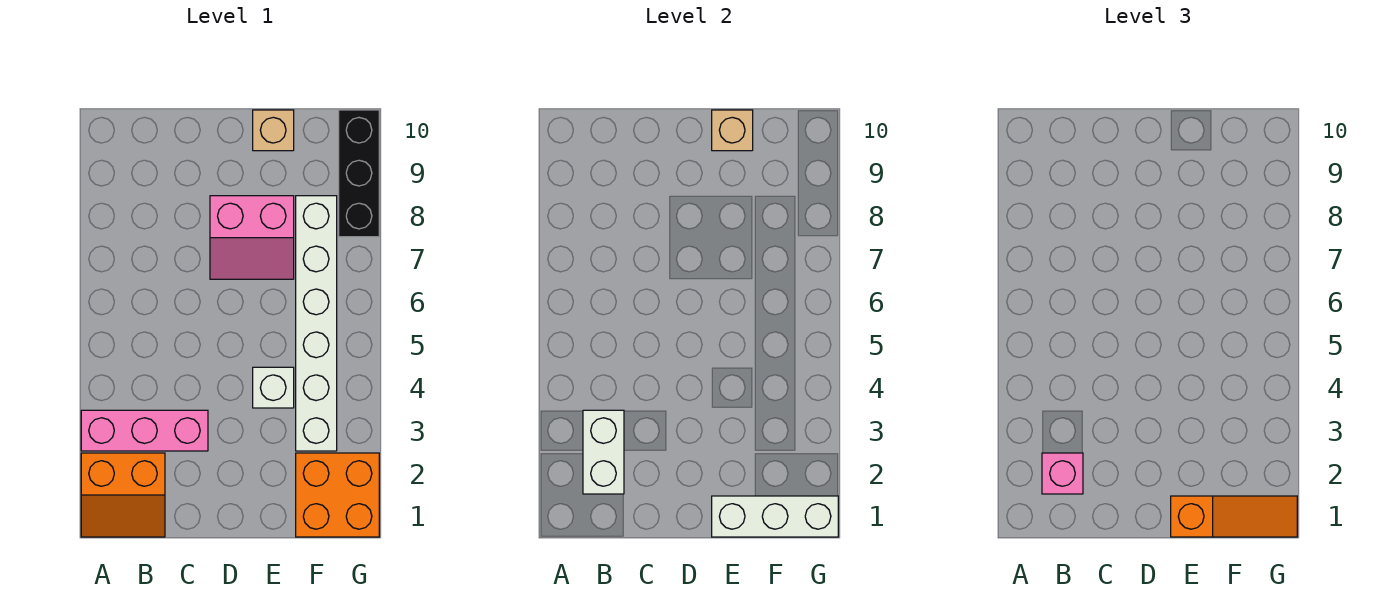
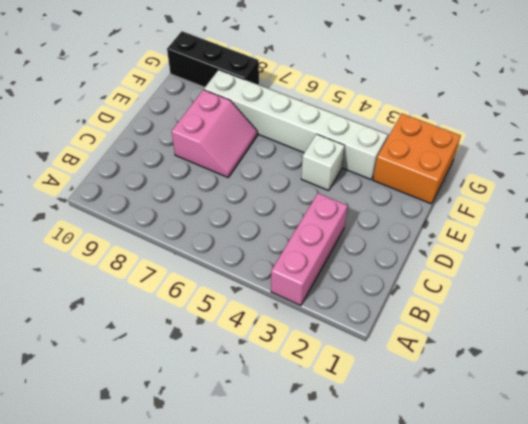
none -> orange 2x2 slope [81,453,165,537]
none -> tan 1x1 brick [253,110,294,151]
none -> white 1x2 brick [583,410,624,494]

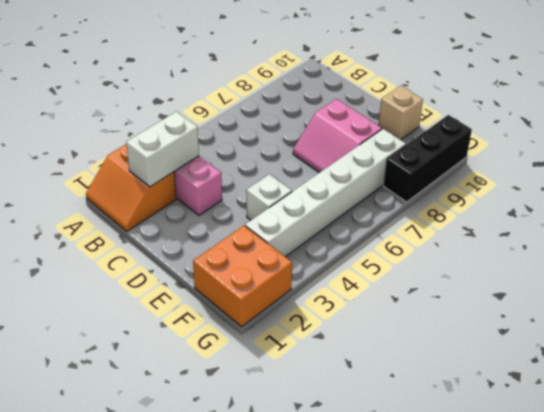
none -> white 1x3 brick [712,496,838,537]
none -> tan 1x1 brick [712,110,753,151]
none -> pink 1x1 brick [1042,453,1083,494]

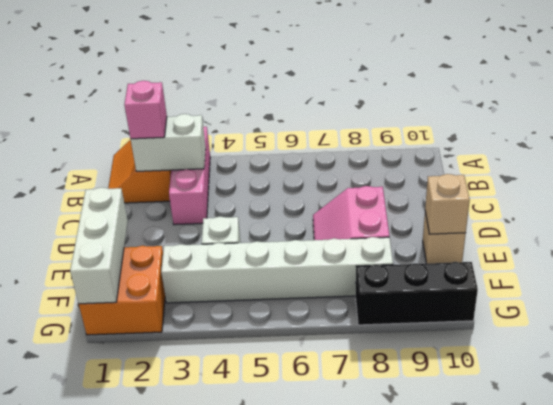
none -> orange 1x3 slope [1171,496,1297,537]

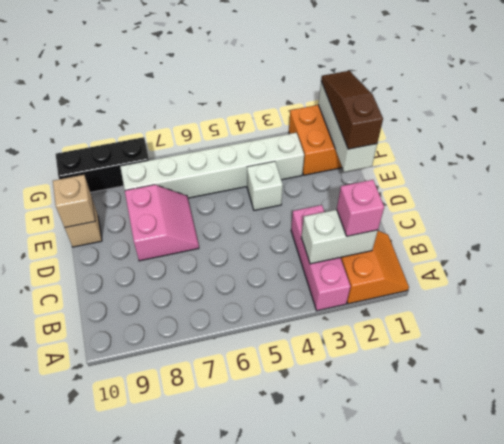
brown 1x3 slope [321,71,383,149] -> orange 1x3 slope [1171,496,1297,537]

